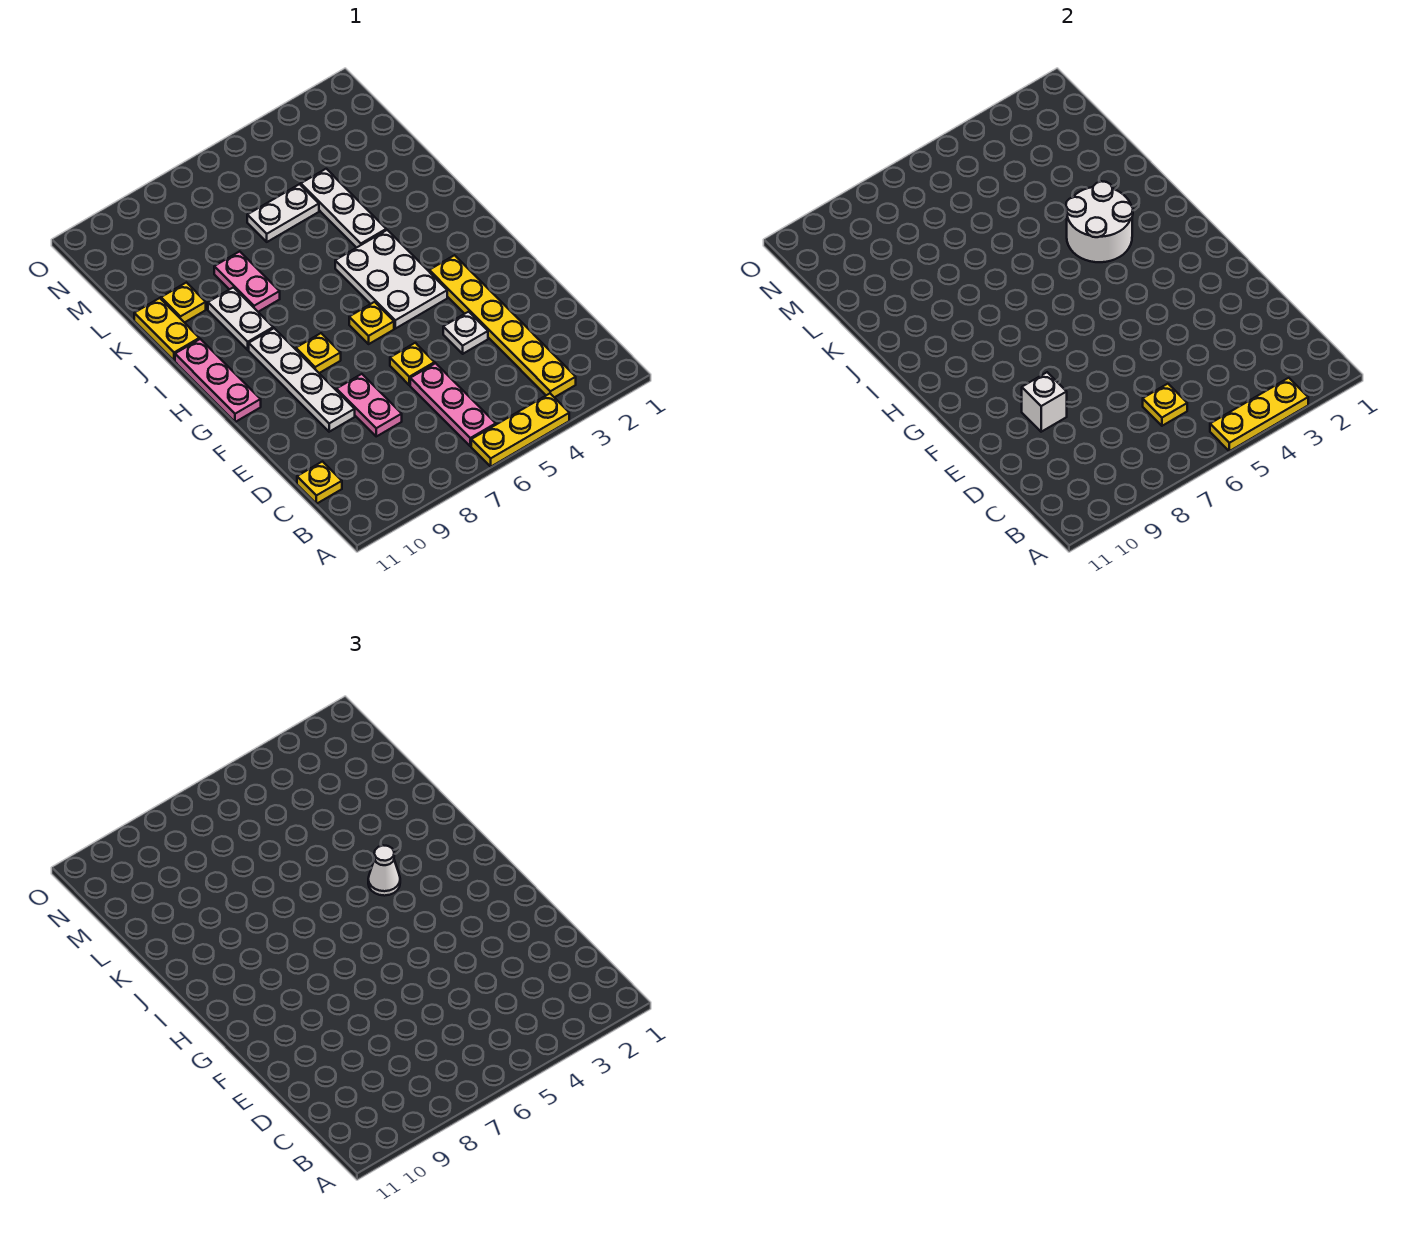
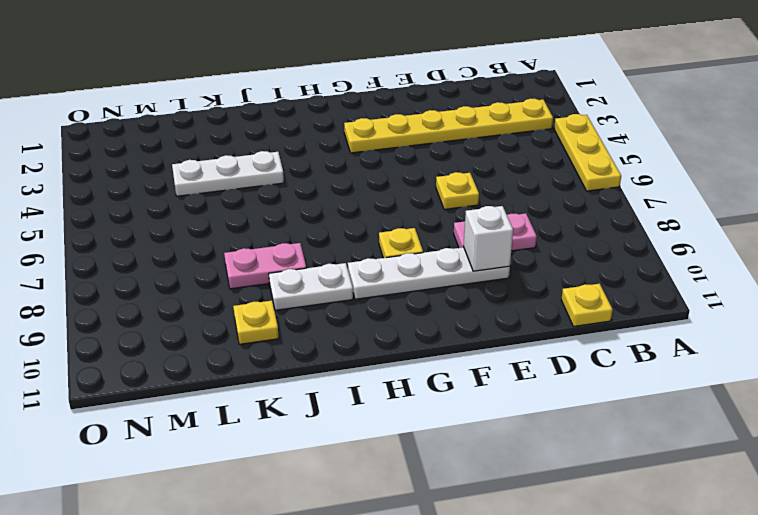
none -> pink 1x3 plate [410,363,496,446]
none -> white 1x1 plate [443,312,488,354]
none -> white 2x3 plate [335,230,447,329]

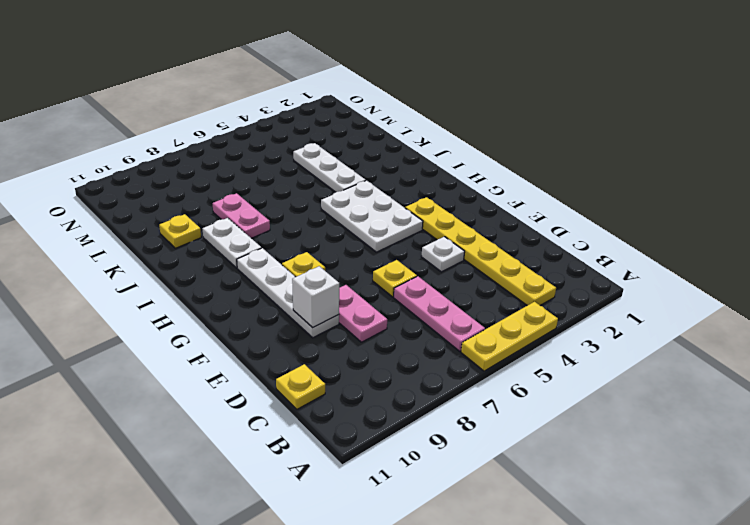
none -> yellow 1x1 plate [349,302,394,344]
none -> pink 1x3 plate [175,339,261,422]
none -> yellow 1x2 plate [134,298,199,361]

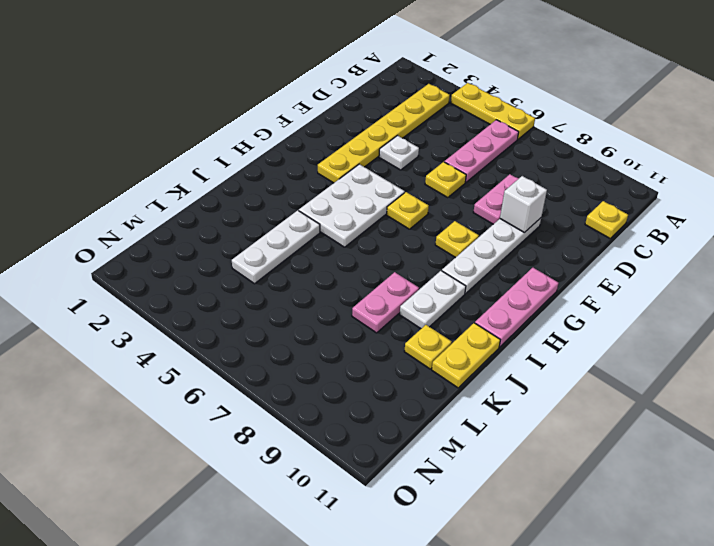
none -> white 1x2 plate [247,184,319,242]
none -> yellow 1x3 plate [1210,378,1308,451]
none -> yellow 1x1 plate [1143,384,1187,426]

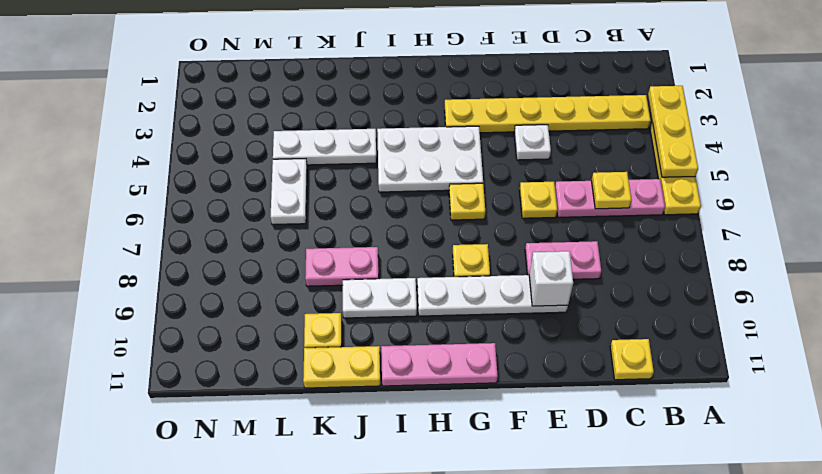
none -> white 2x2 round brick [1066,181,1133,262]
none -> white 1x1 cone [368,845,400,896]

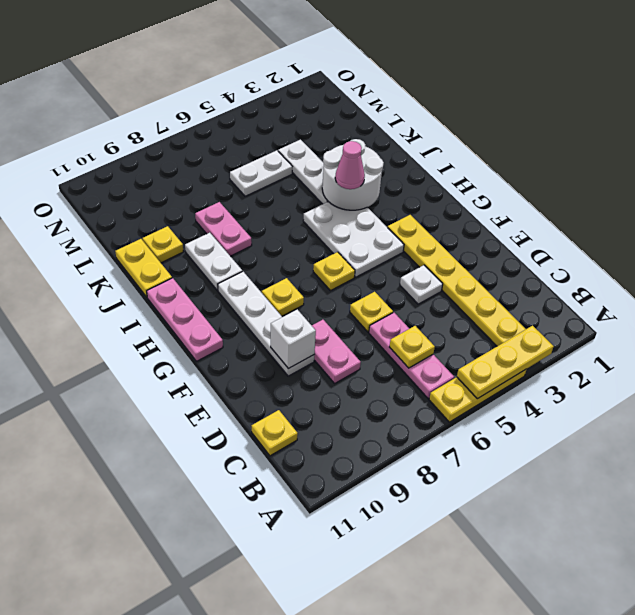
pink 1x1 cone [335,141,365,189] -> white 1x1 cone [368,845,400,896]

